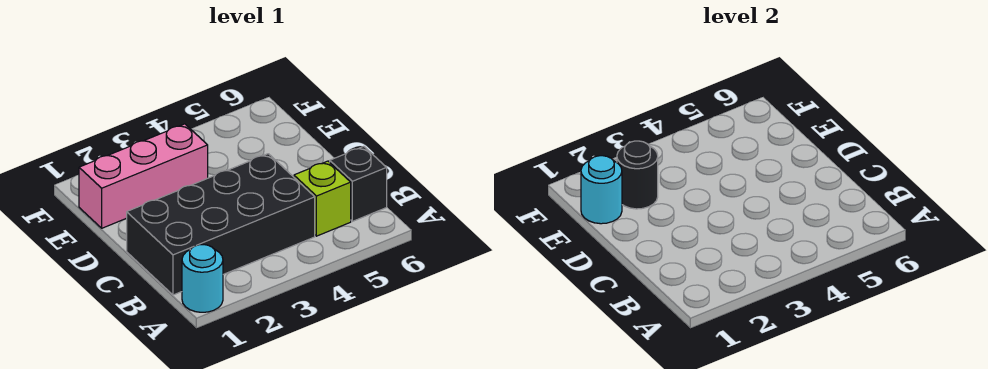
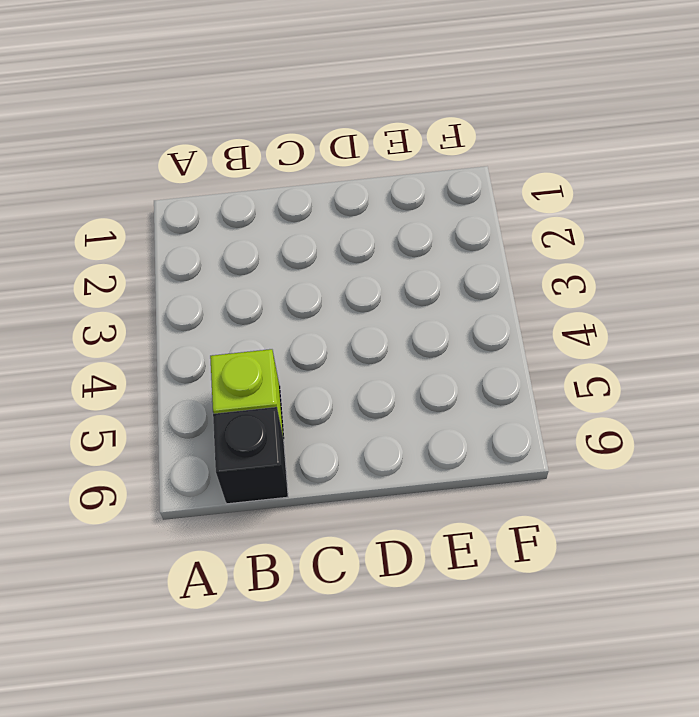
none -> cyan 1x1 round brick [182,245,223,312]
none -> black 2x4 brick [127,154,315,295]

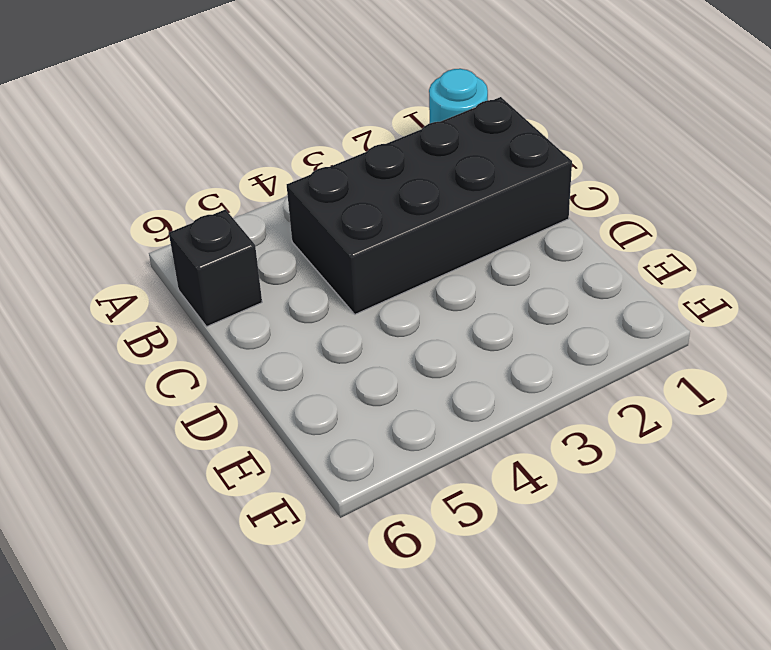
none -> lime 1x1 brick [294,161,351,236]
none -> pink 1x3 brick [79,124,208,228]

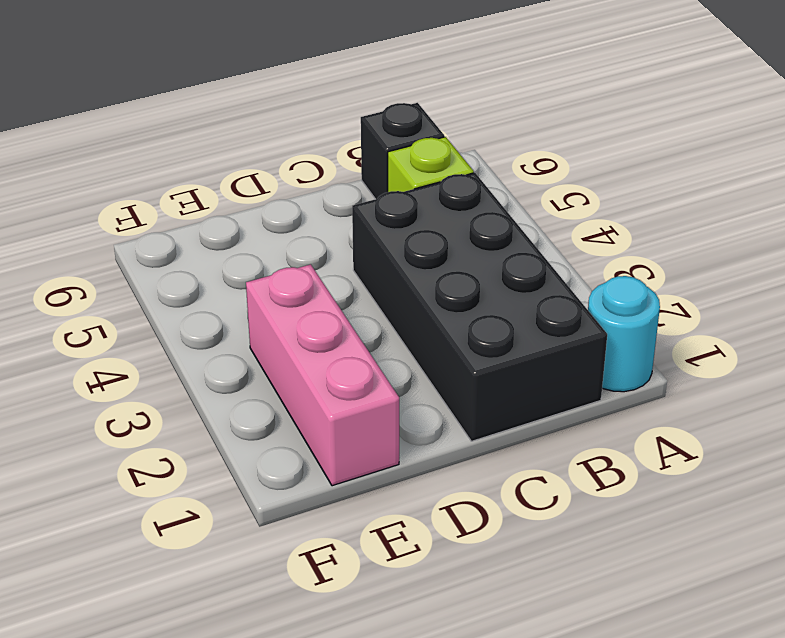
none -> cyan 1x1 round brick [581,156,622,224]
none -> black 1x1 round brick [617,141,658,209]

